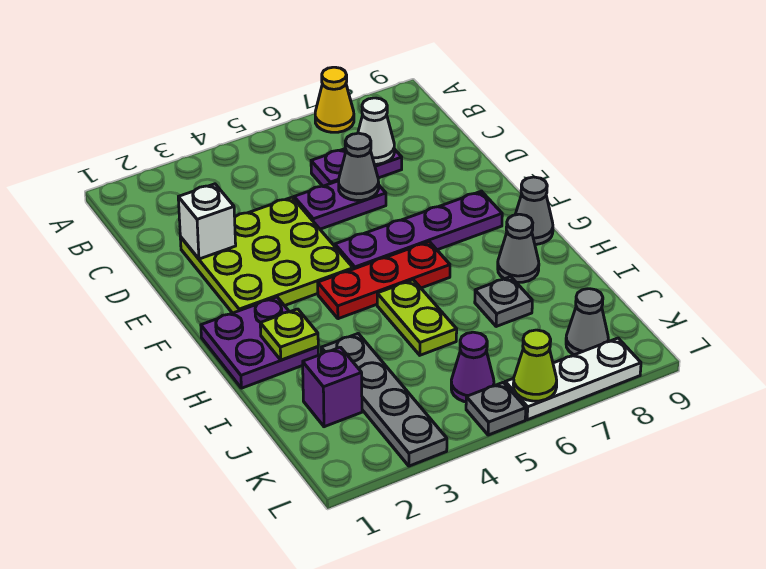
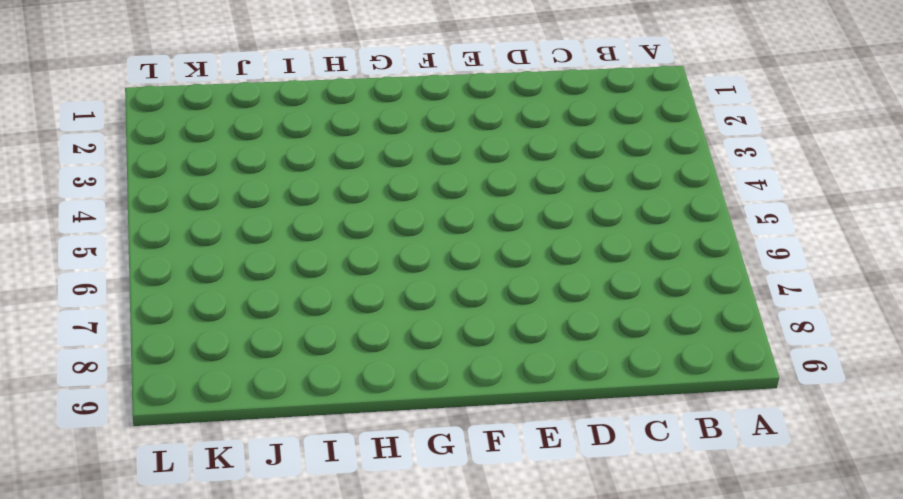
none -> yellow 1x1 cone [315,67,354,132]
none -> purple 1x2 plate [311,149,402,186]
none -> lime 3x3 plate [180,197,353,313]

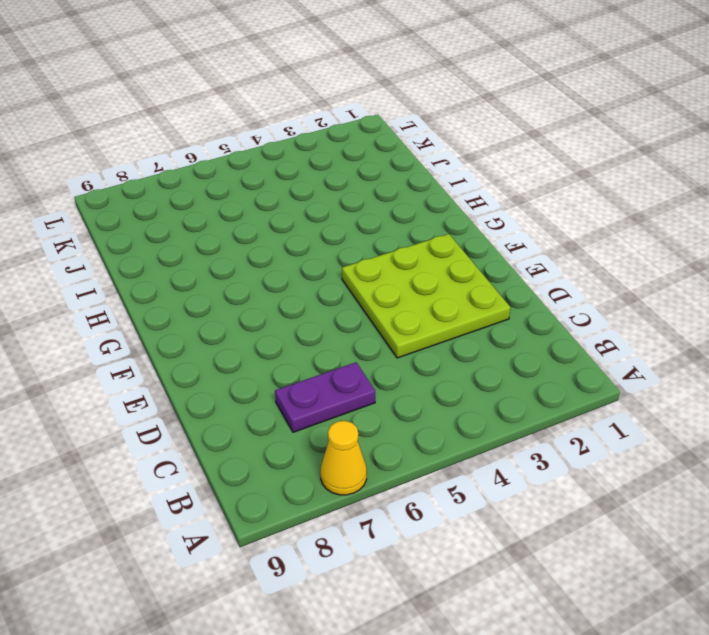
none -> purple 1x2 plate [294,181,386,229]
none -> purple 1x4 plate [335,191,502,269]
none -> purple 2x2 plate [201,297,318,388]

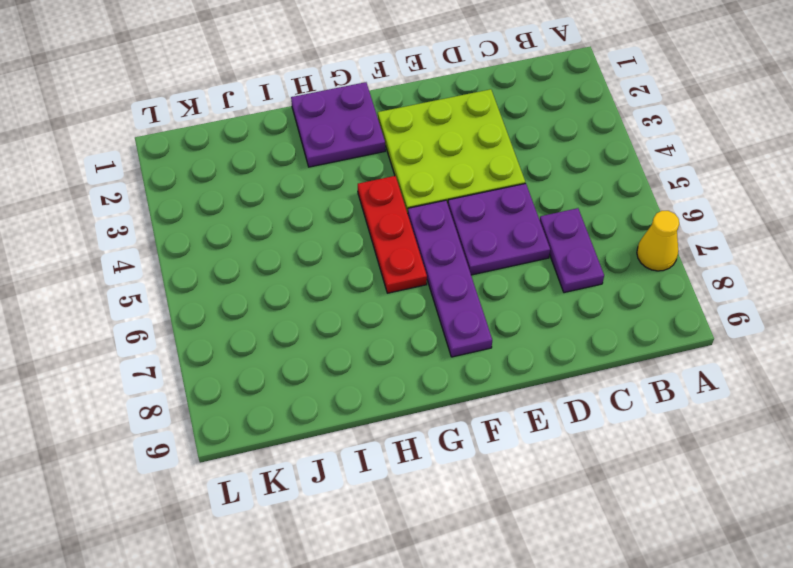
purple 2x2 plate [448,183,550,275] -> purple 1x2 plate [294,181,386,229]
none -> grey 1x1 cone [515,177,553,244]
none -> lime 1x2 plate [377,280,457,355]
none -> grey 1x1 cone [498,214,539,283]

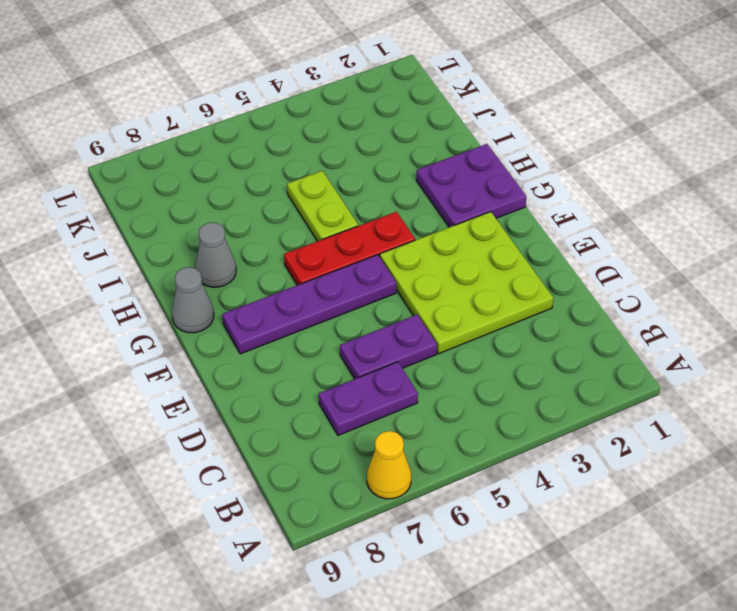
none -> grey 1x4 plate [321,334,447,466]
none -> grey 1x1 plate [475,277,532,326]
none -> purple 1x1 brick [303,347,362,427]

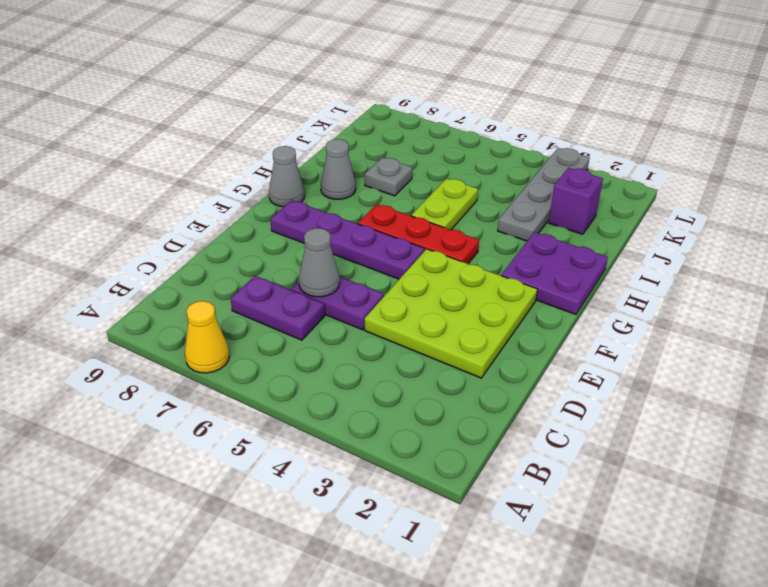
none -> purple 1x1 cone [451,332,494,402]
none -> grey 1x1 cone [566,289,608,355]
none -> grey 1x1 plate [466,382,526,435]

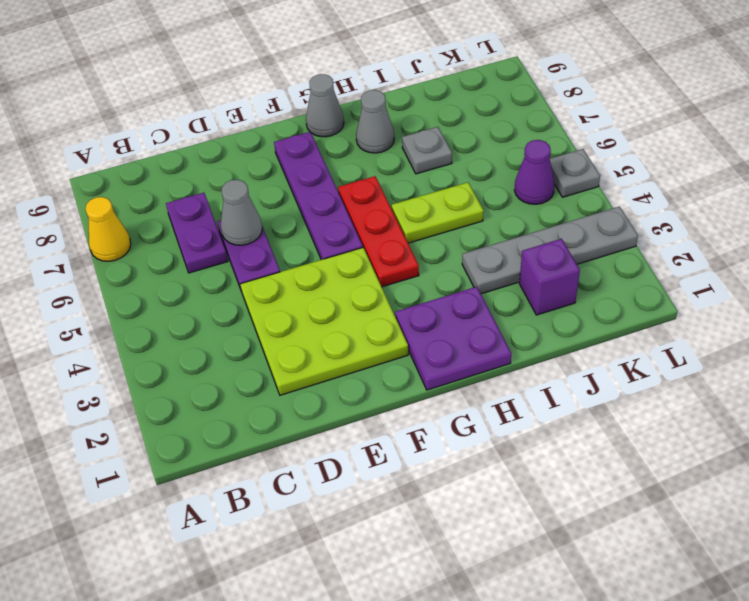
none -> grey 1x1 cone [566,289,608,355]
none -> white 1x3 plate [505,338,641,420]
none -> white 1x1 cone [358,98,394,164]

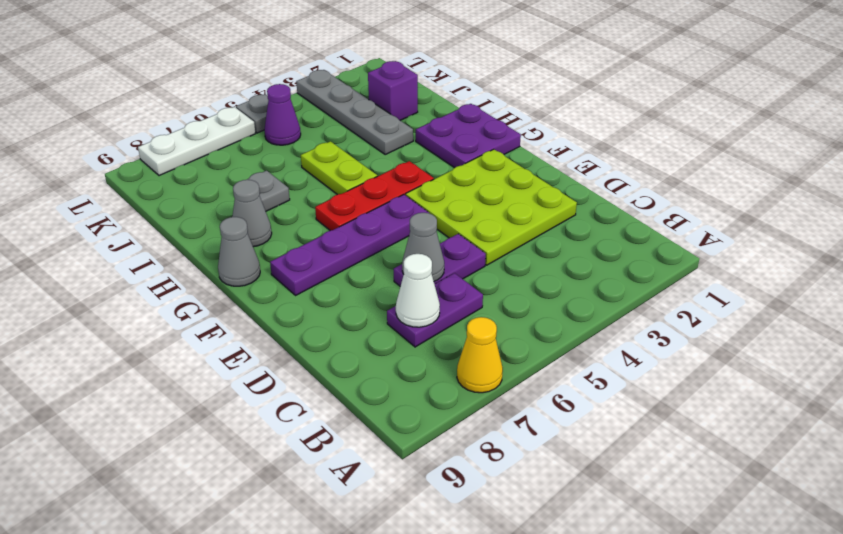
none -> grey 1x1 cone [566,289,608,355]
none -> white 1x1 brick [178,184,236,259]
none -> lime 1x1 plate [260,309,318,360]

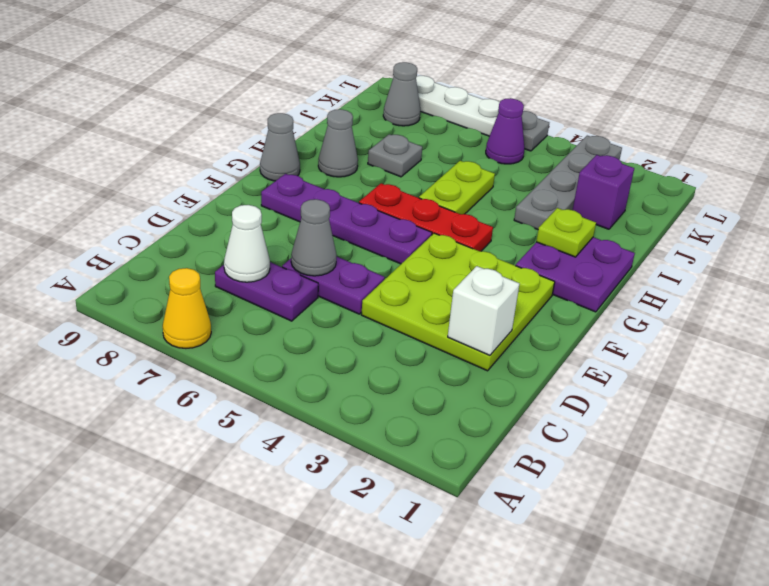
none -> lime 1x1 cone [513,330,557,401]

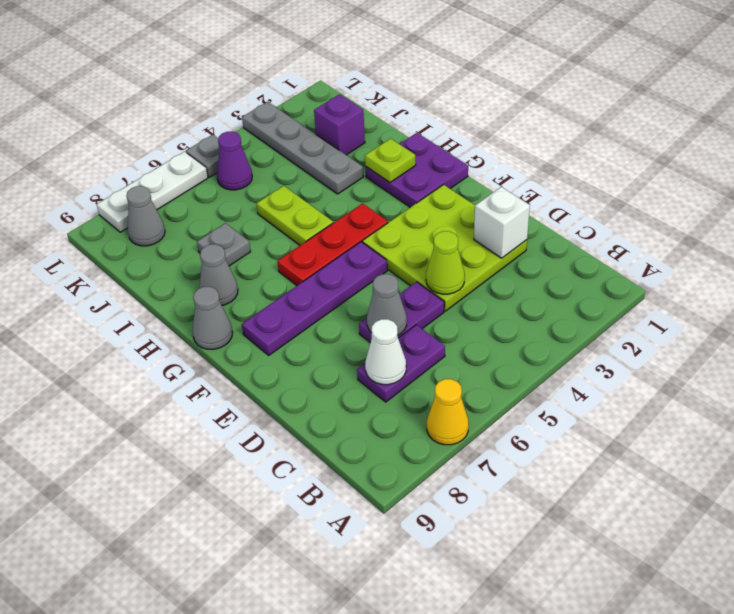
lime 1x1 cone [426,231,465,294] -> lime 1x1 cone moved to [513,330,557,401]

